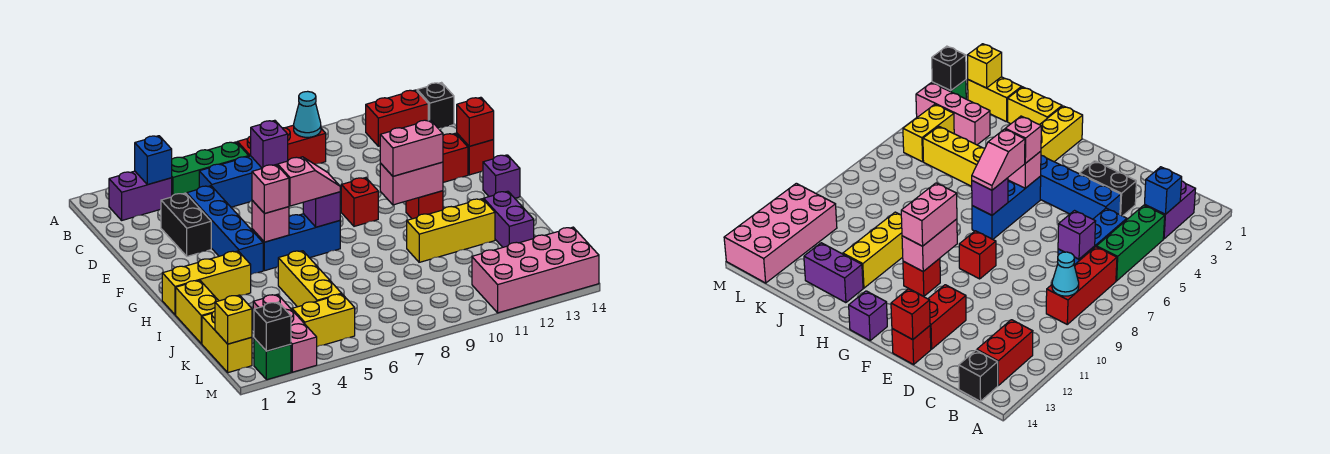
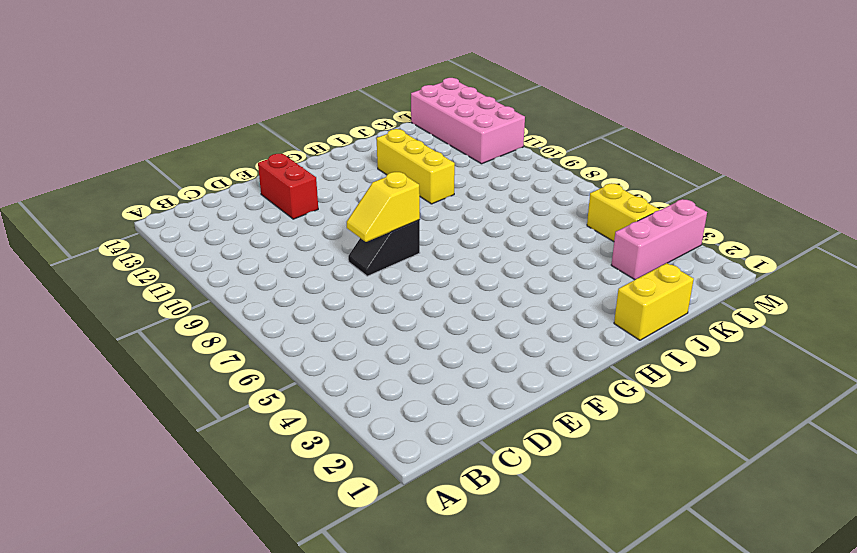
black 1x2 slope [348,220,420,276] -> none
yellow 1x2 slope [347,172,420,242] -> none
none -> purple 1x2 brick [109,171,172,220]
none -> green 1x3 brick [172,142,249,196]
none -> red 1x3 brick [237,125,326,164]
none -> red 1x2 brick [366,90,428,146]

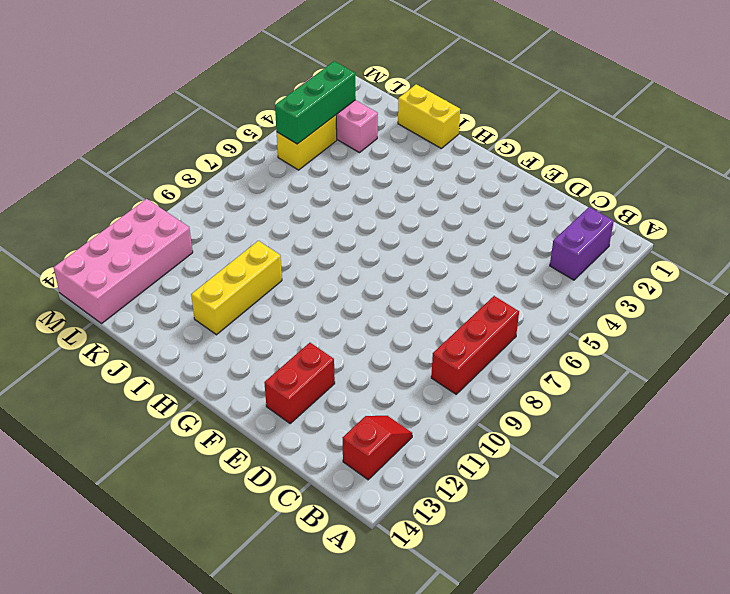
red 1x2 slope [343,416,412,480] -> red 1x2 brick [366,90,428,146]
green 1x3 brick [275,61,356,144] -> green 1x3 brick moved to [172,142,249,196]
none -> black 1x1 brick [417,83,454,129]
none -> blue 1x3 brick [199,156,262,207]
none -> black 1x2 brick [161,193,211,256]
none -> blue 1x4 brick [187,186,263,274]

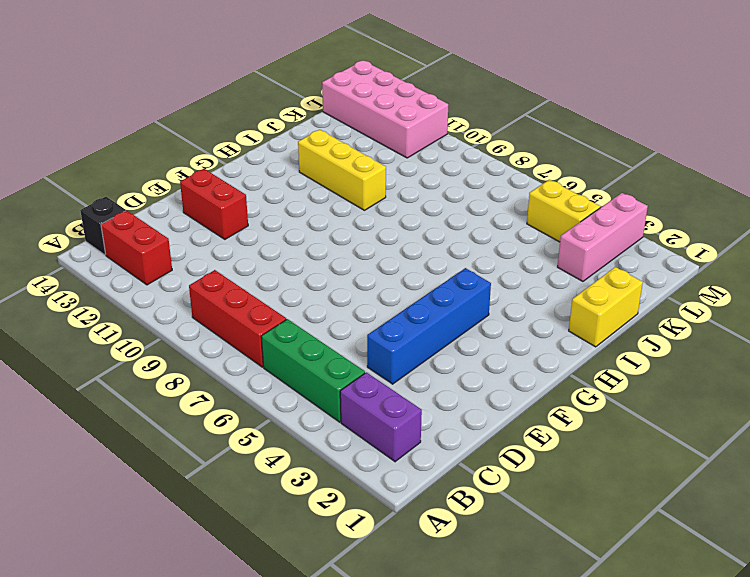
none -> blue 1x3 brick [199,156,262,207]
none -> black 1x2 brick [161,193,211,256]
none -> red 1x1 brick [457,134,494,175]
none -> red 1x1 brick [341,178,378,226]

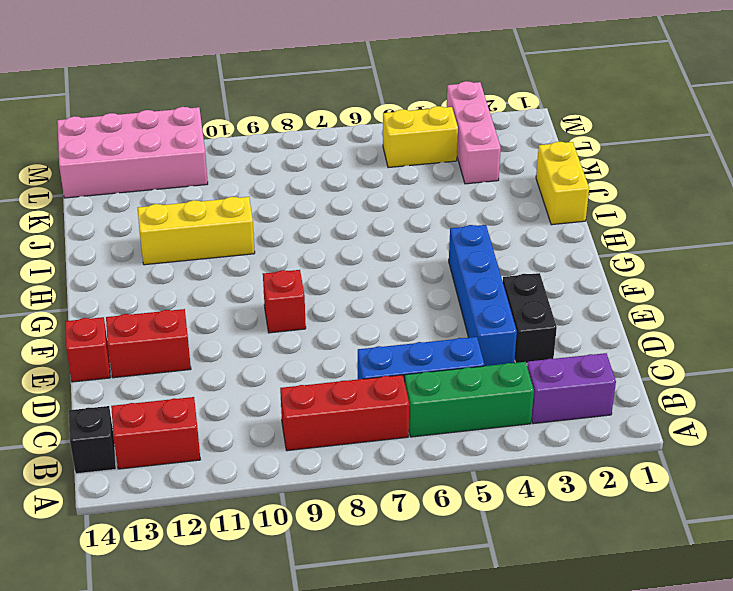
none -> blue 1x3 brick [252,214,340,271]
none -> red 1x1 brick [406,191,443,219]
none -> purple 1x1 brick [483,155,520,198]
none -> yellow 1x3 brick [162,251,251,315]

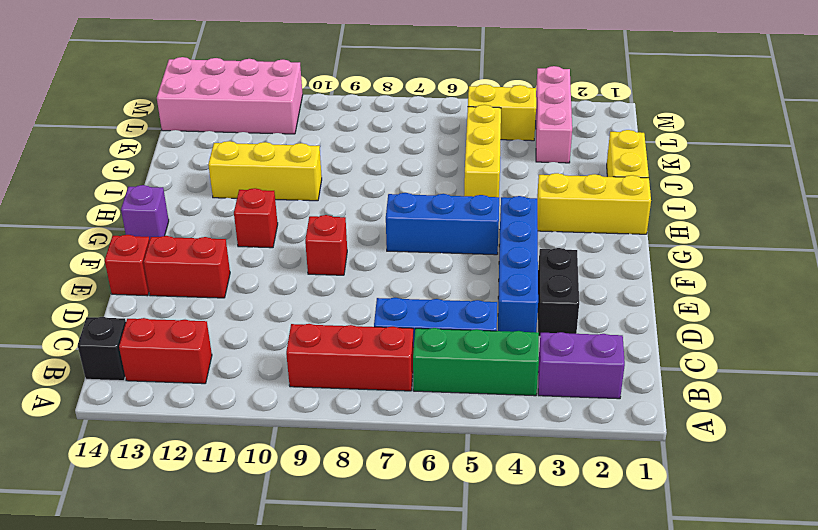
none -> purple 1x2 brick [484,191,534,247]
none -> yellow 1x2 brick [202,311,252,373]
none -> green 1x1 brick [254,338,291,380]
none -> blue 1x1 brick [135,136,172,185]

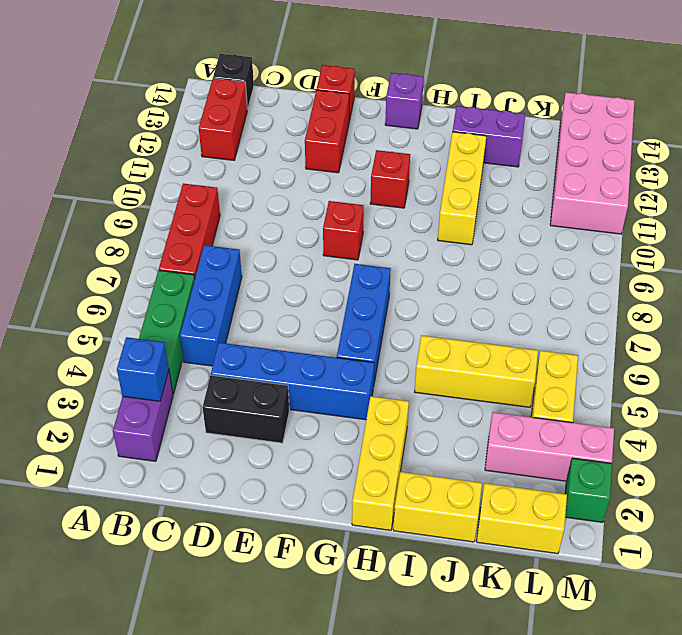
none -> cyan 1x1 cone [294,91,321,137]
none -> purple 1x1 brick [251,120,288,168]
none -> red 1x1 brick [457,97,494,146]
none -> pink 1x1 brick [252,200,289,242]

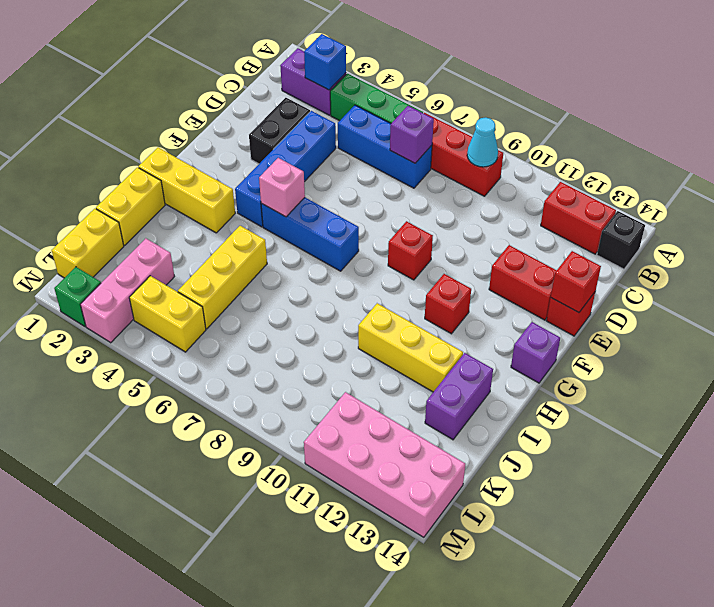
none -> purple 1x1 brick [303,192,340,227]
none -> pink 1x2 brick [380,162,443,205]
none -> yellow 1x1 brick [215,295,252,344]
none -> black 1x1 brick [254,302,291,351]

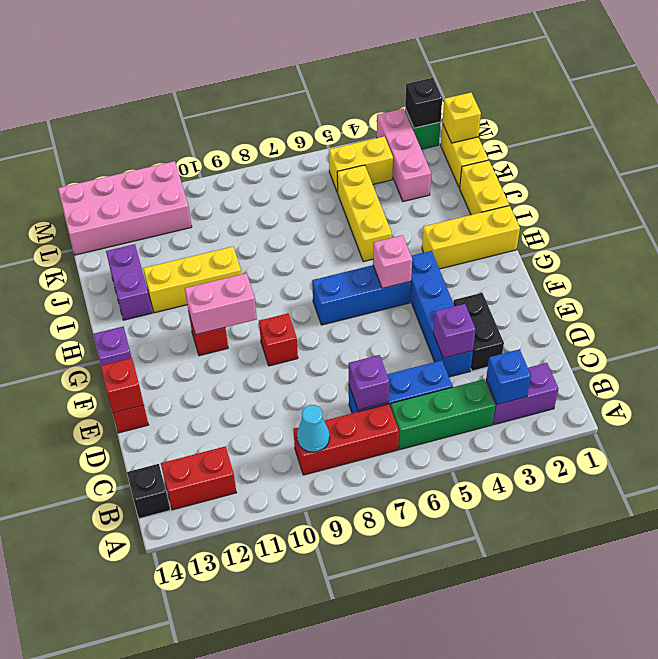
purple 1x1 brick [433,304,476,358] -> purple 1x1 brick moved to [303,192,340,227]
none -> red 1x2 brick [443,133,468,182]
none -> pink 1x1 brick [252,165,289,214]
none -> pink 1x2 slope [277,157,340,206]
none -> pink 1x2 brick [380,120,443,176]

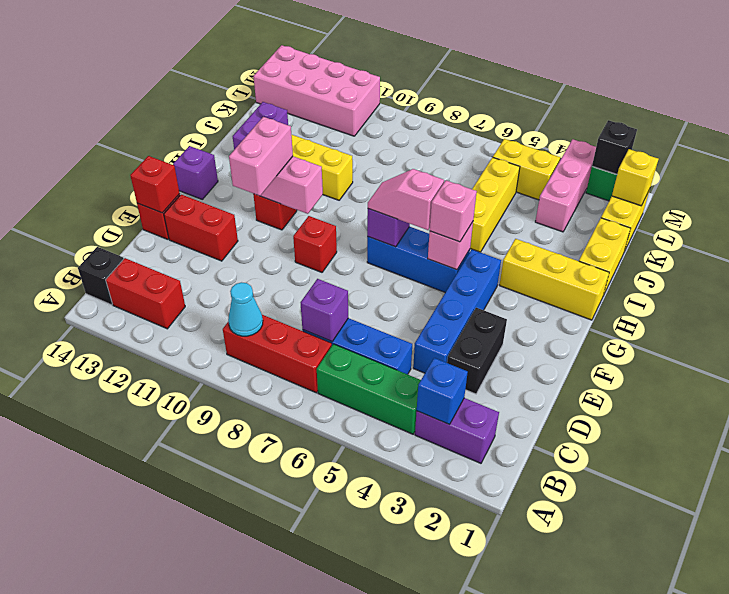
pink 1x2 brick [229,117,293,196] -> pink 1x2 brick turned to [380,120,443,176]

